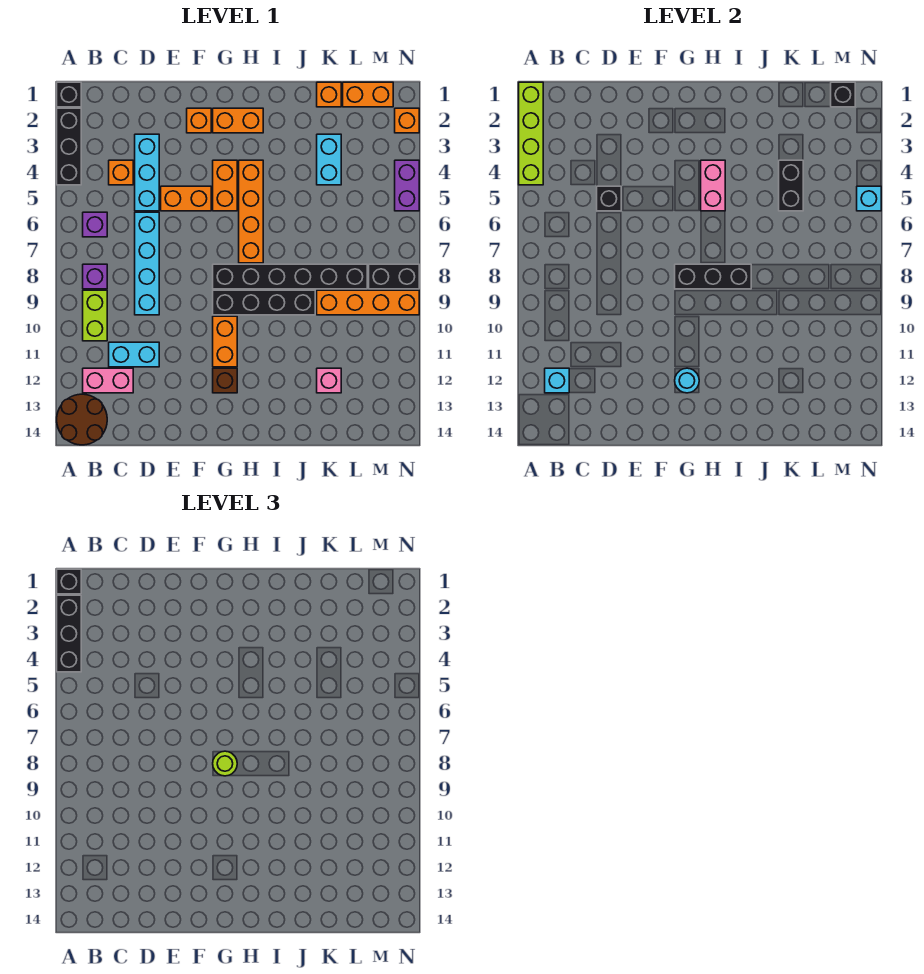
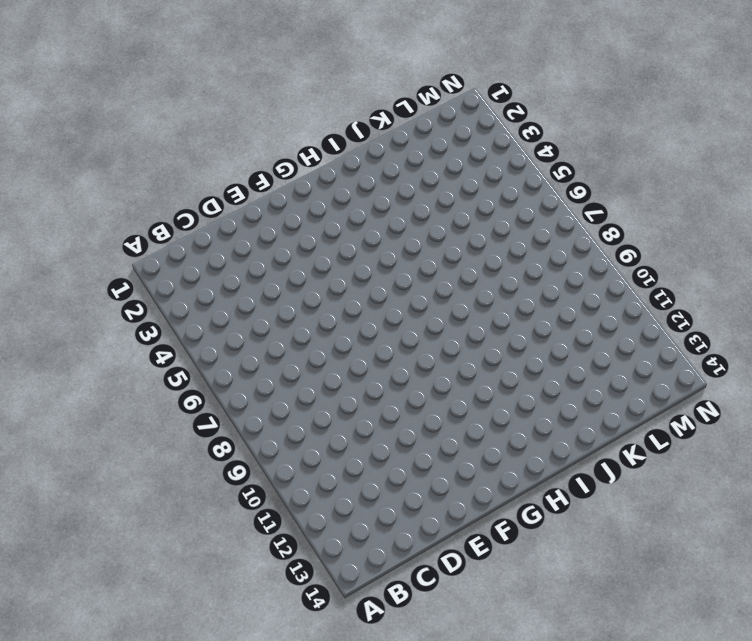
none -> black 1x1 brick [57,82,81,107]
none -> black 1x3 brick [57,108,81,185]
none -> brown 2x2 round brick [57,394,107,445]
none -> purple 1x1 brick [83,212,107,237]

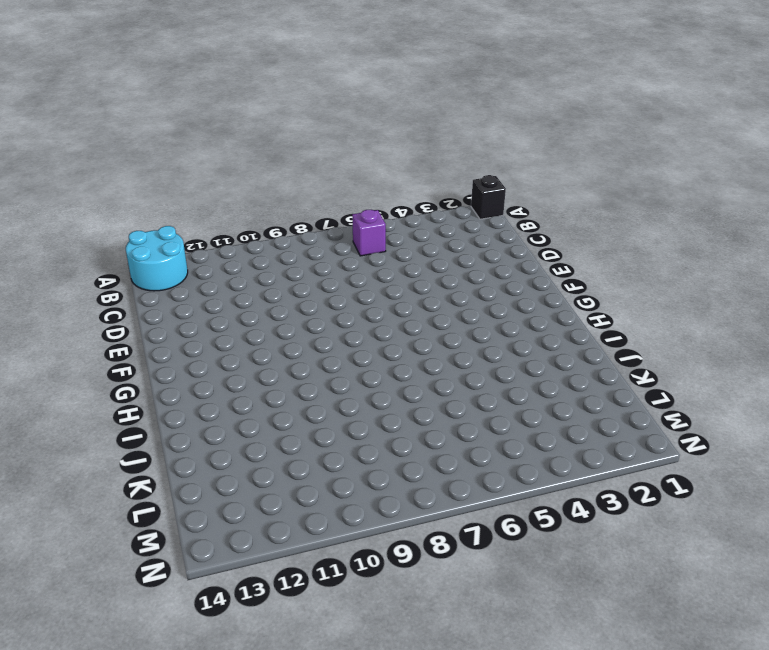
cyan 2x2 round brick [126,226,188,291] -> brown 2x2 round brick [57,394,107,445]
none -> black 1x3 brick [57,108,81,185]
none -> purple 1x1 brick [83,264,107,289]
none -> lime 1x2 brick [83,290,107,341]
none -> pink 1x2 brick [83,368,133,393]

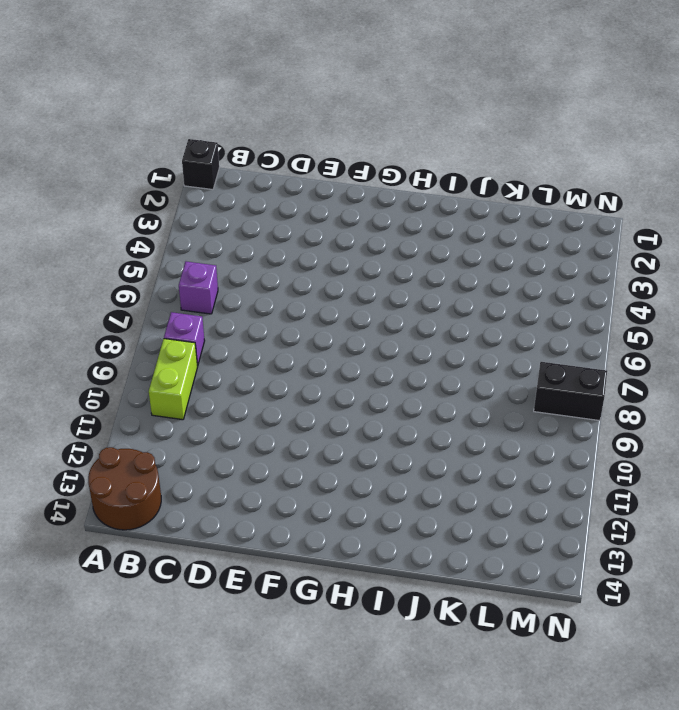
none -> black 1x3 brick [57,108,81,185]
none -> pink 1x2 brick [83,368,133,393]
none -> orange 1x1 brick [109,160,133,185]
none -> cyan 1x2 brick [109,342,159,367]

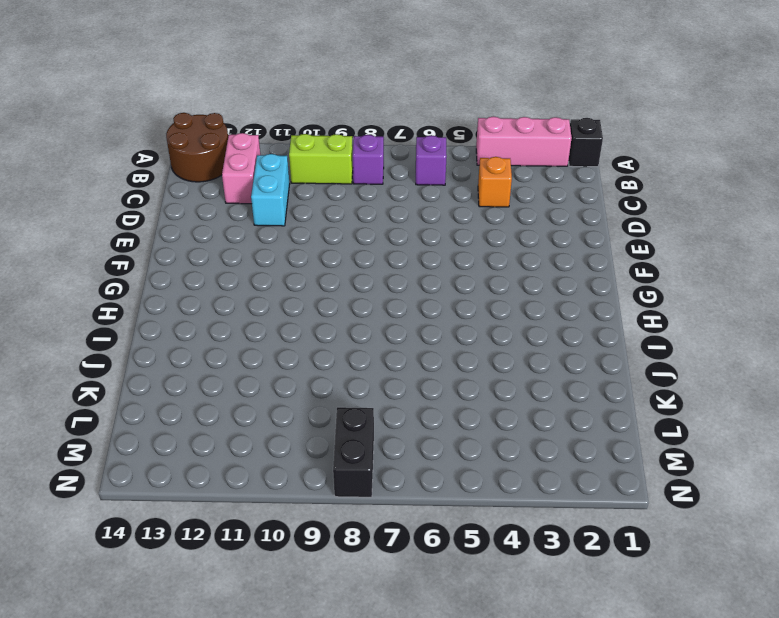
pink 1x3 brick [476,116,572,166] -> black 1x3 brick [57,108,81,185]
none -> cyan 1x3 brick [135,134,159,211]
none -> cyan 1x4 brick [135,212,159,315]
none -> orange 1x2 brick [161,186,211,211]
none -> orange 1x1 brick [187,108,211,133]

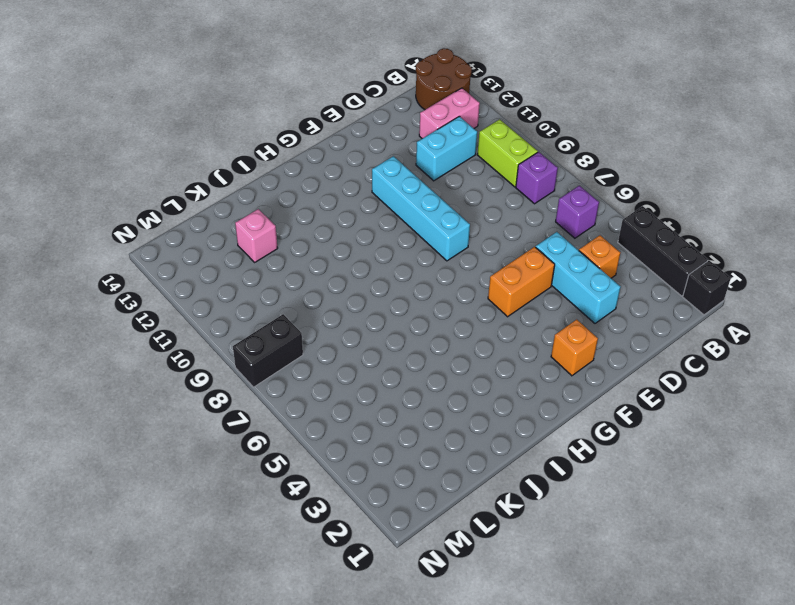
cyan 1x4 brick [372,156,470,261] -> cyan 1x4 brick moved to [135,212,159,315]
none -> orange 1x2 brick [213,108,263,133]
none -> orange 1x2 brick [213,160,237,211]
none -> black 1x6 brick [213,264,367,289]
none -> black 1x4 brick [213,290,315,315]

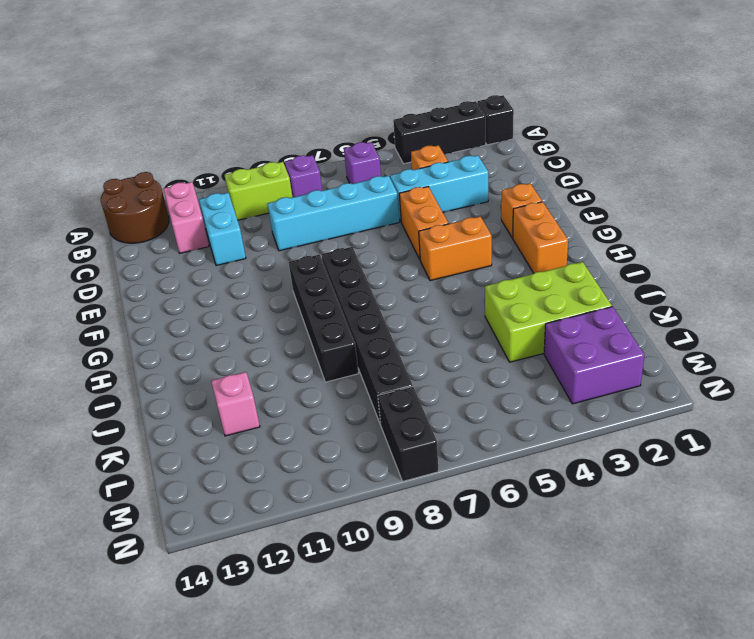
lime 2x3 brick [485,262,612,362] -> cyan 1x2 brick [317,134,341,185]
purple 2x2 brick [544,307,644,404] -> none
none -> orange 1x2 brick [213,316,237,367]
none -> brown 1x1 brick [213,368,237,393]
none -> orange 1x4 brick [239,160,263,263]
none -> orange 1x1 brick [317,82,341,107]

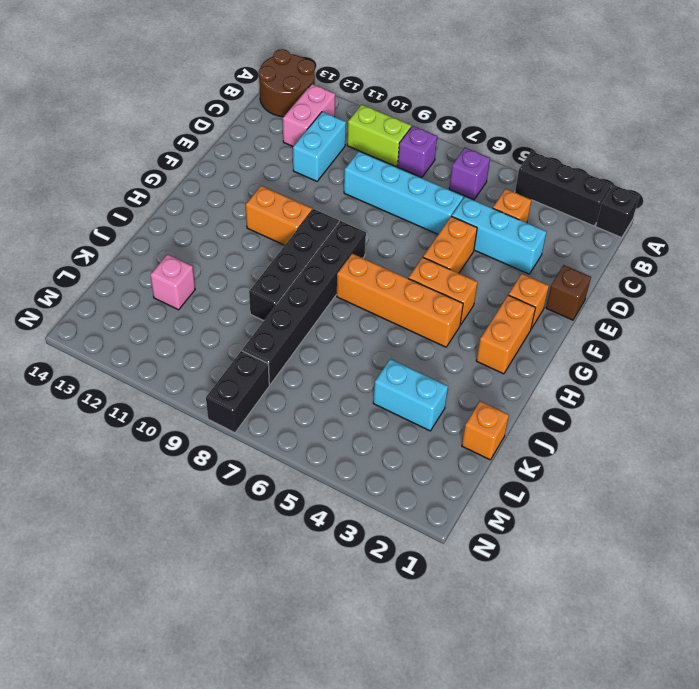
brown 1x1 brick [546,265,591,320] -> brown 1x1 brick moved to [213,368,237,393]
none -> orange 1x4 brick [317,290,419,315]
none -> orange 1x2 brick [343,82,393,107]
none -> orange 1x1 brick [395,108,419,133]
none -> purple 1x2 brick [395,160,419,211]

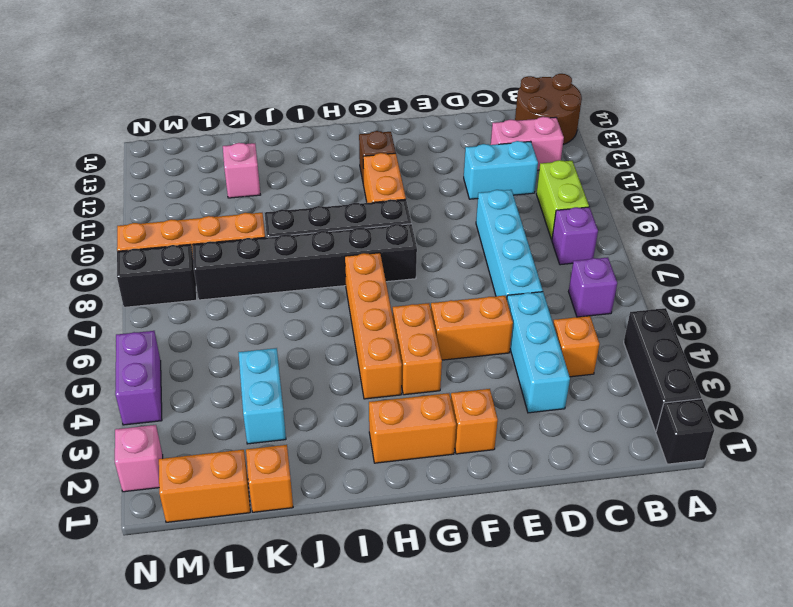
pink 1x1 brick [115,425,163,492] -> orange 1x1 brick [395,108,419,133]
none -> lime 1x4 brick [519,82,543,185]
none -> cyan 1x1 brick [545,368,569,393]
none -> black 1x1 brick [597,186,621,211]
none -> black 1x3 brick [675,264,751,289]

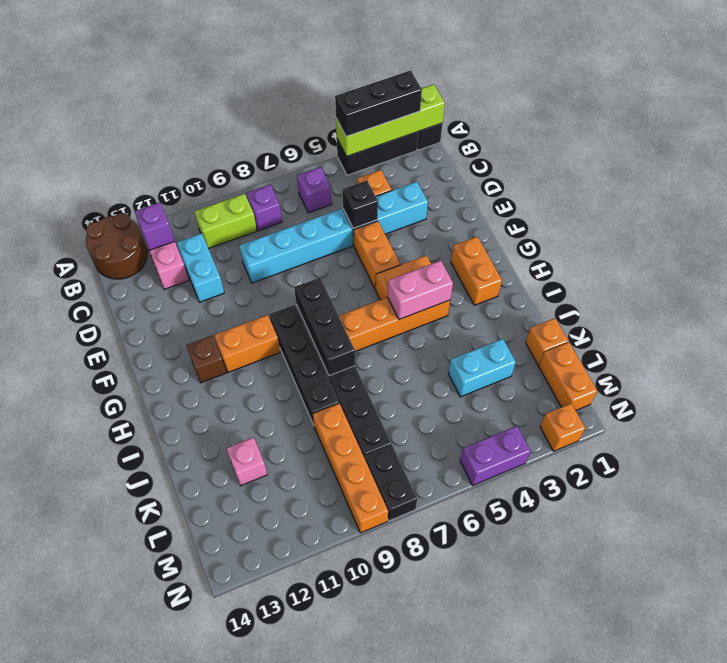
purple 1x1 brick [134,202,175,250] -> cyan 1x1 brick [545,368,569,393]
none -> orange 1x1 brick [187,108,211,133]
none -> cyan 1x1 round brick [675,368,699,393]
none -> black 1x2 brick [779,160,803,211]
none -> black 1x1 brick [831,82,855,107]

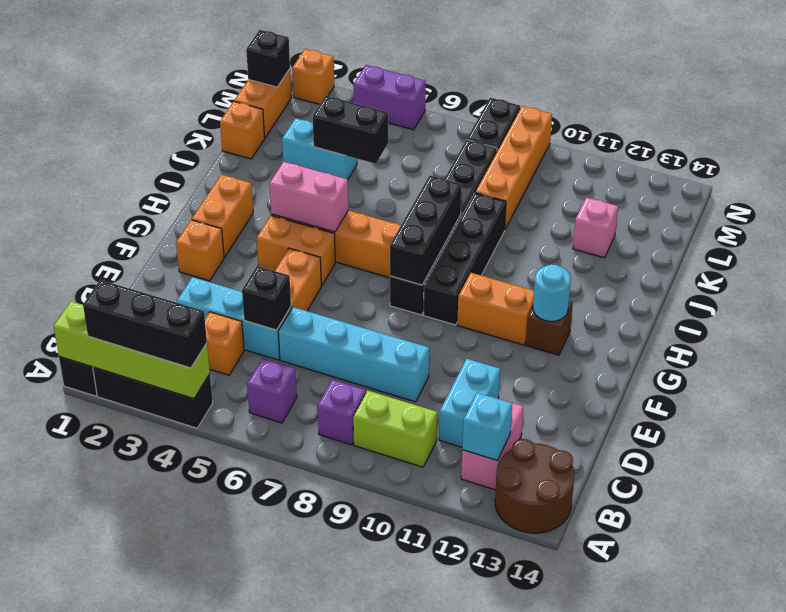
none -> cyan 1x1 brick [857,186,881,211]
none -> black 1x1 brick [57,569,81,594]
none -> lime 1x1 round brick [213,751,237,776]

